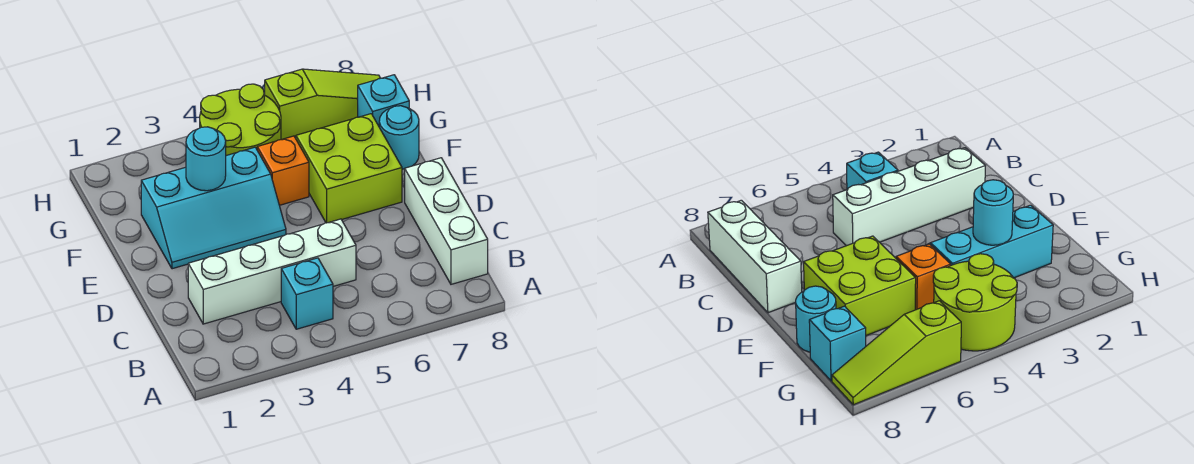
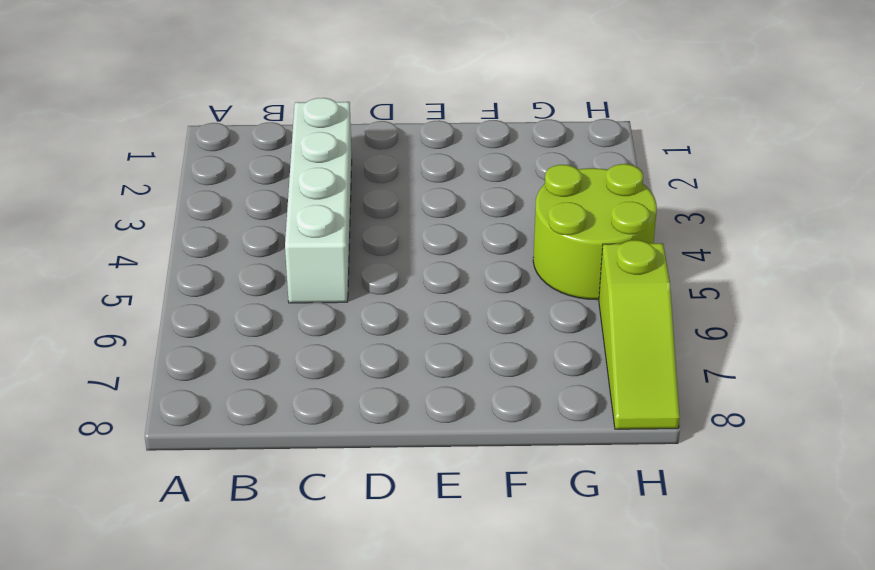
none -> cyan 1x1 brick [281,258,333,329]
none -> white 1x3 brick [405,158,488,284]

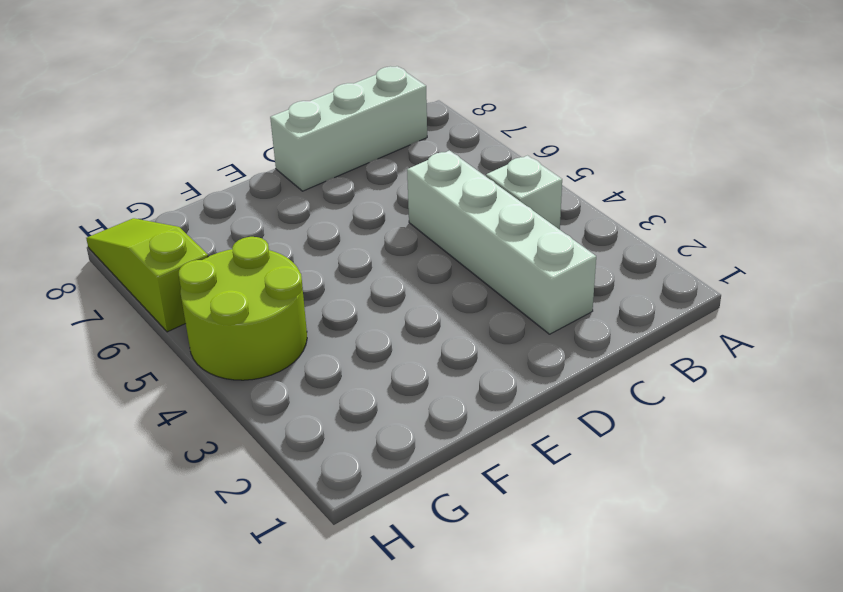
white 1x1 brick [486,156,562,230] -> cyan 1x1 brick [281,258,333,329]
none -> cyan 2x3 slope [141,147,286,269]
none -> lime 2x2 brick [296,114,402,223]

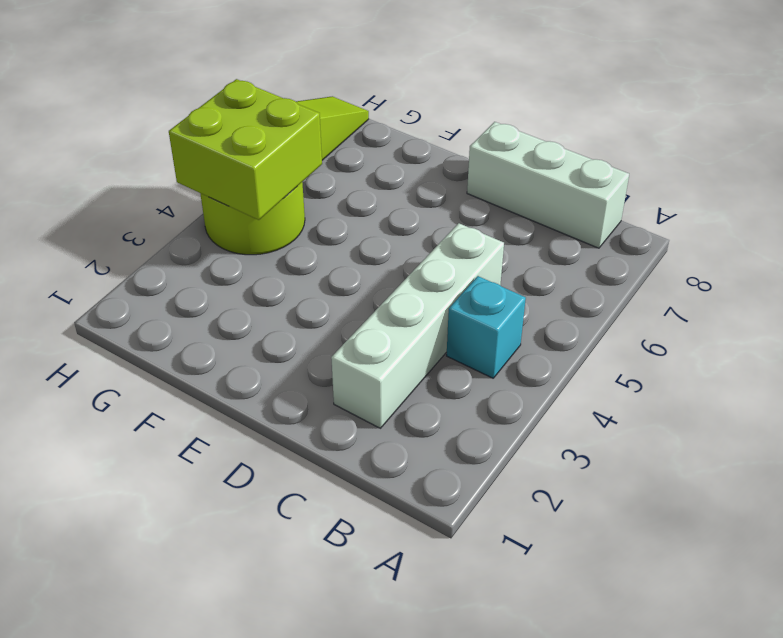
lime 2x2 brick [169,79,322,220] -> lime 2x2 brick moved to [296,114,402,223]
none -> cyan 2x3 slope [141,147,286,269]
none -> orange 1x1 brick [257,136,309,205]

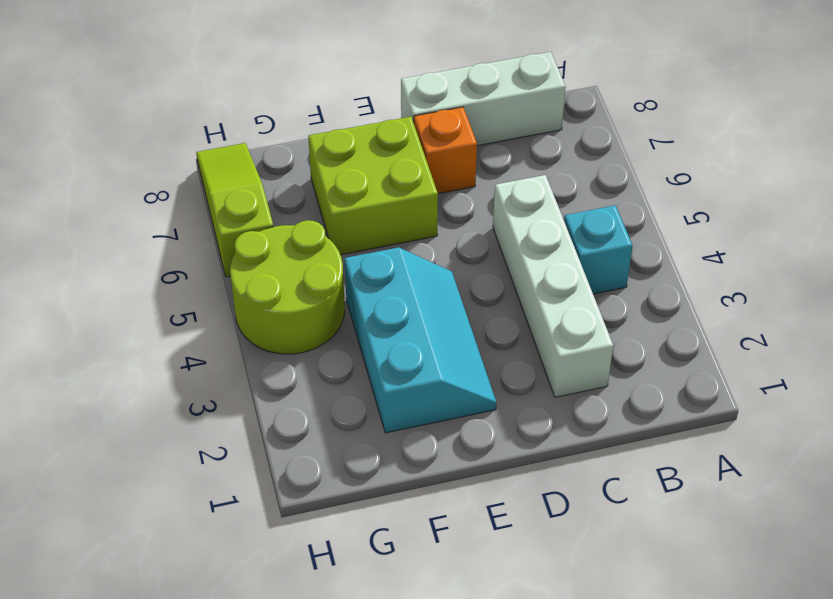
orange 1x1 brick [414,107,477,194] -> orange 1x1 brick moved to [257,136,309,205]
none -> cyan 1x1 round brick [379,106,419,169]
none -> cyan 1x1 brick [358,75,409,126]

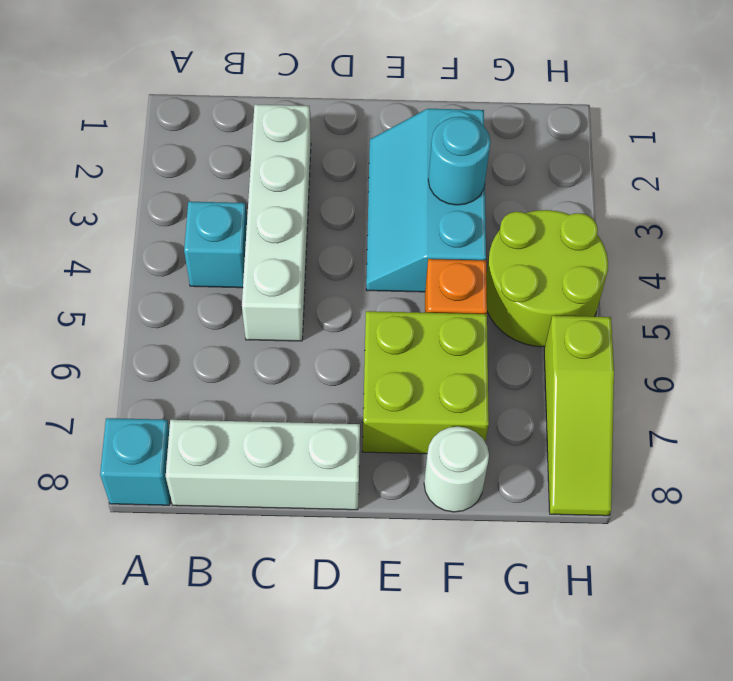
cyan 1x1 brick [100,418,170,505] -> cyan 1x1 brick moved to [358,75,409,126]
white 1x1 round brick [424,427,489,512] -> cyan 1x1 round brick [379,106,419,169]

